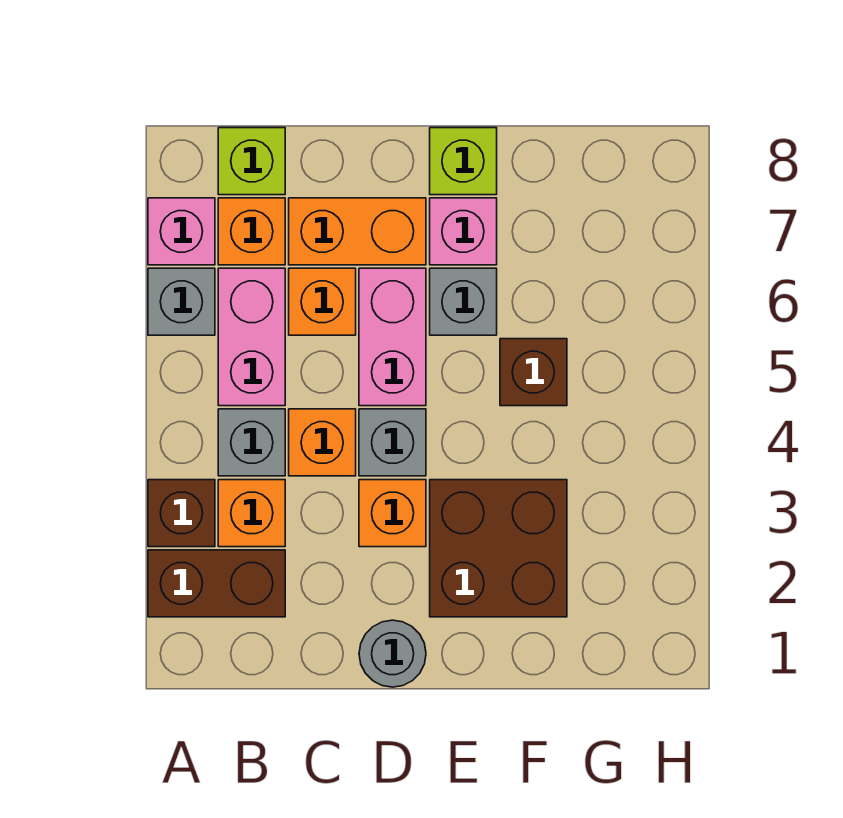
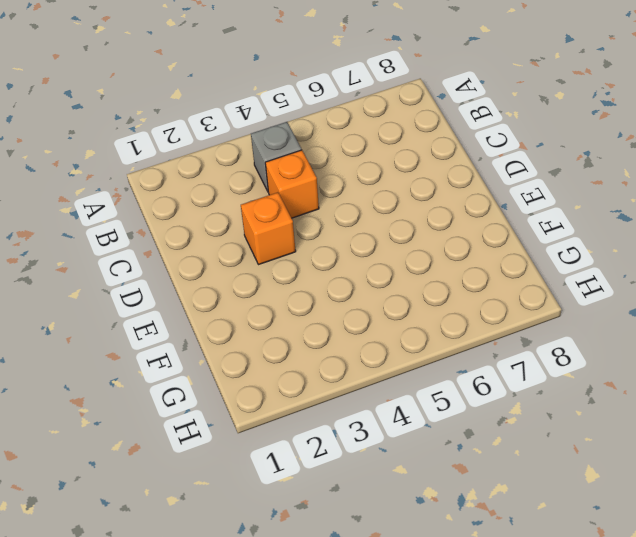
none -> brown 1x2 brick [148,550,285,617]
none -> brown 1x1 brick [148,480,215,547]
none -> grey 1x1 brick [148,268,215,335]

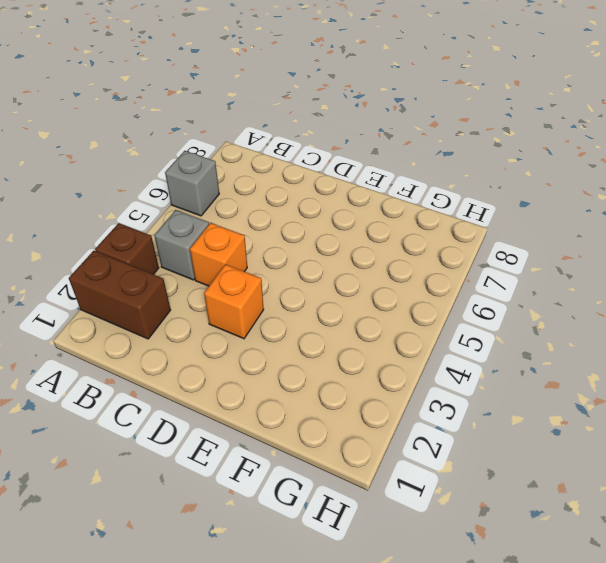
none -> pink 1x1 brick [148,198,215,265]
none -> orange 1x1 brick [218,480,285,547]
none -> pink 1x2 brick [218,268,285,406]

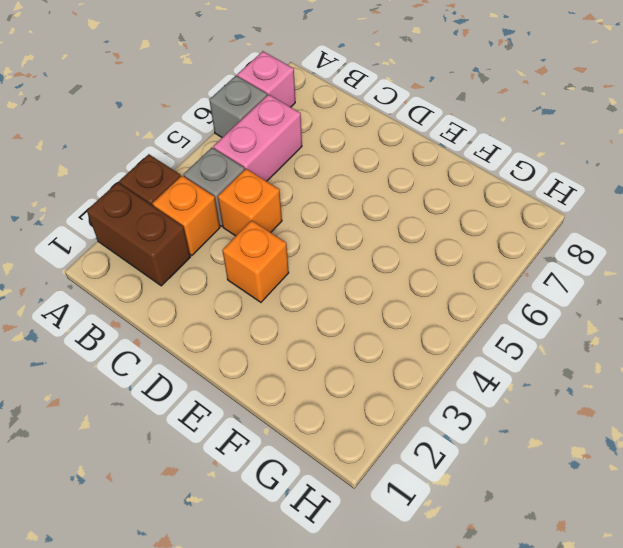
none -> orange 1x1 brick [218,198,285,265]
none -> lime 1x1 brick [218,128,285,195]
none -> orange 1x1 brick [289,268,356,335]

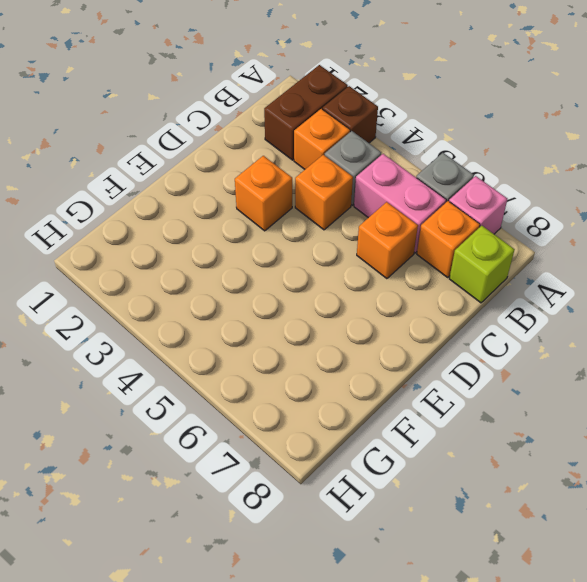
none -> orange 1x2 brick [289,198,426,265]
none -> grey 1x1 round brick [359,620,426,687]
none -> grey 1x1 brick [359,409,426,476]

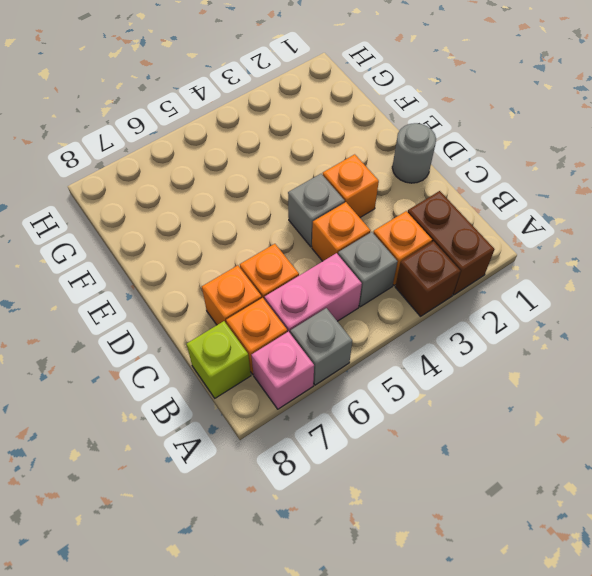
orange 1x1 brick [202,265,262,325] -> orange 1x2 brick [289,198,426,265]
none -> pink 1x2 brick [359,268,426,406]
none -> brown 2x2 brick [430,480,567,617]
none -> grey 1x1 brick [430,268,497,335]

